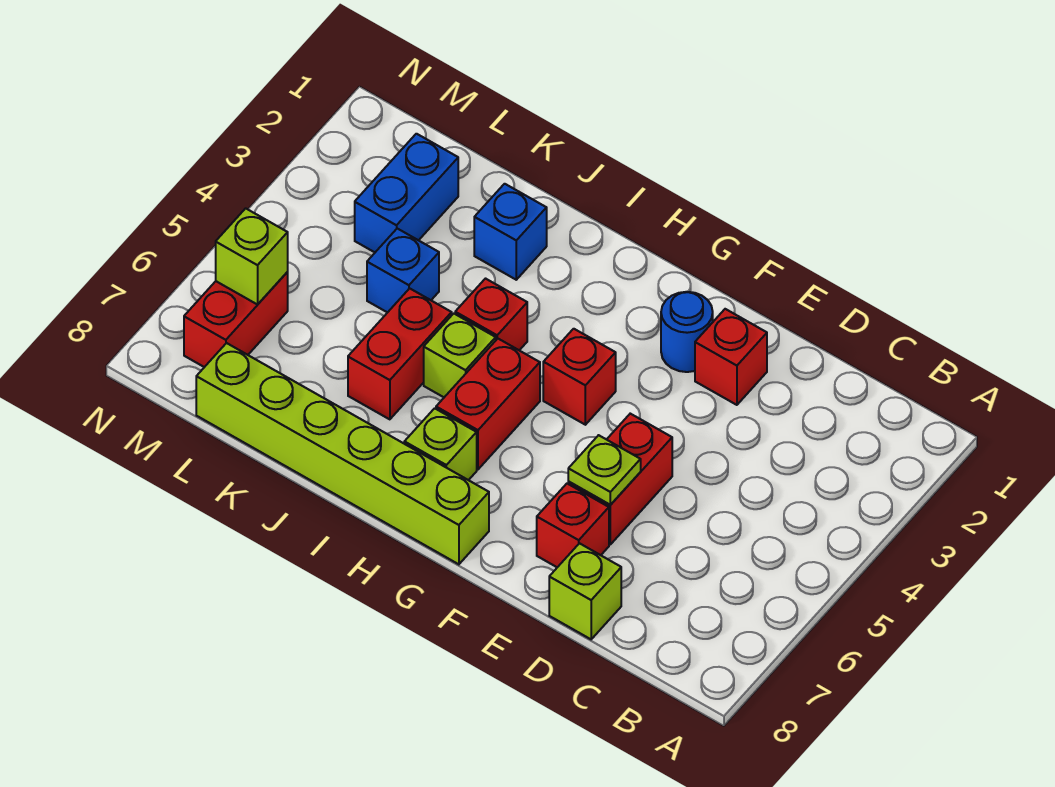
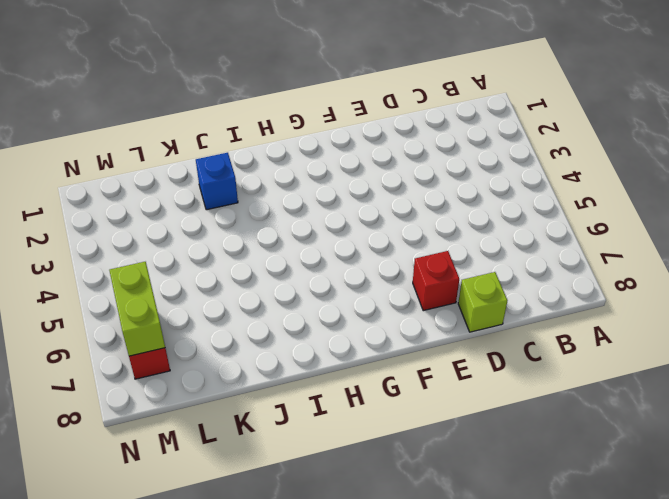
lime 1x2 brick [109,262,165,356] -> lime 1x1 brick [216,208,288,305]
none -> red 1x1 brick [695,309,767,405]
none -> red 1x2 brick [568,414,672,544]
none -> blue 1x1 round brick [661,292,713,372]

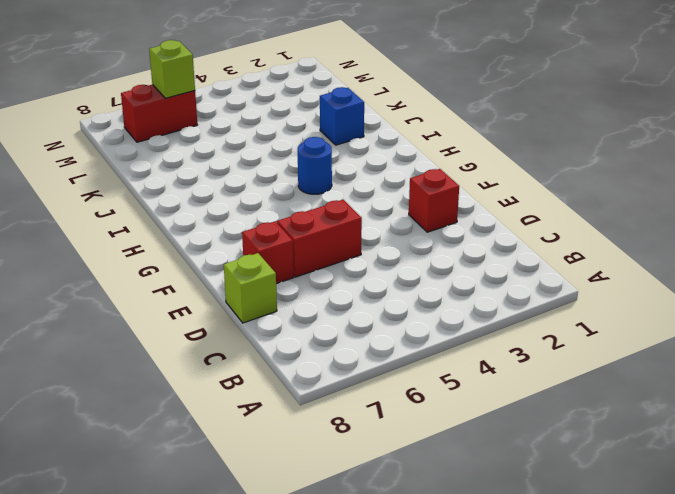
blue 1x1 round brick [298,137,332,194] -> blue 1x1 round brick moved to [661,292,713,372]
none -> red 1x1 brick [543,329,616,425]
none -> lime 1x6 brick [196,343,489,564]
none -> red 1x2 brick [436,339,540,469]

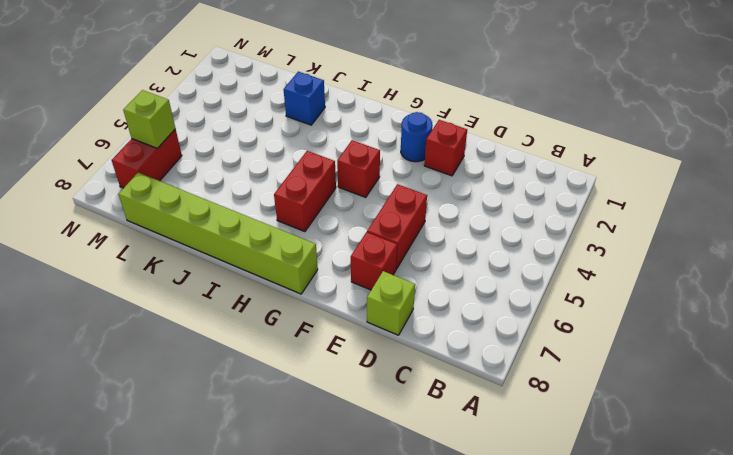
none -> lime 1x1 brick [404,408,477,480]
none -> red 1x1 brick [455,279,527,350]
none -> lime 1x1 brick [424,314,496,397]

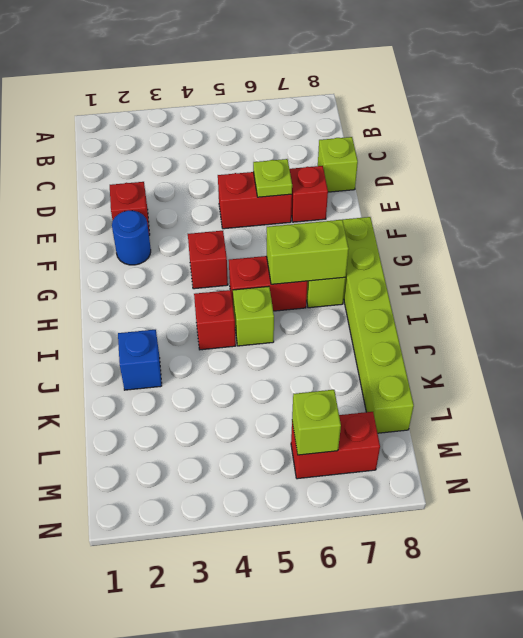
lime 1x2 brick [267,220,349,284] -> none
none -> red 1x2 brick [348,288,452,419]
none -> blue 1x1 brick [367,229,439,313]
none -> blue 1x2 brick [355,134,458,252]

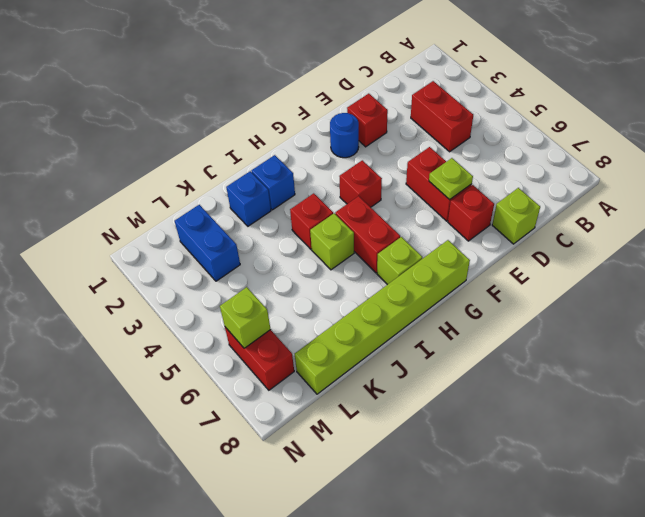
red 1x2 brick [411,81,473,152] -> red 1x2 brick moved to [348,288,452,419]
blue 1x1 brick [252,155,295,210] -> blue 1x1 brick moved to [367,229,439,313]

